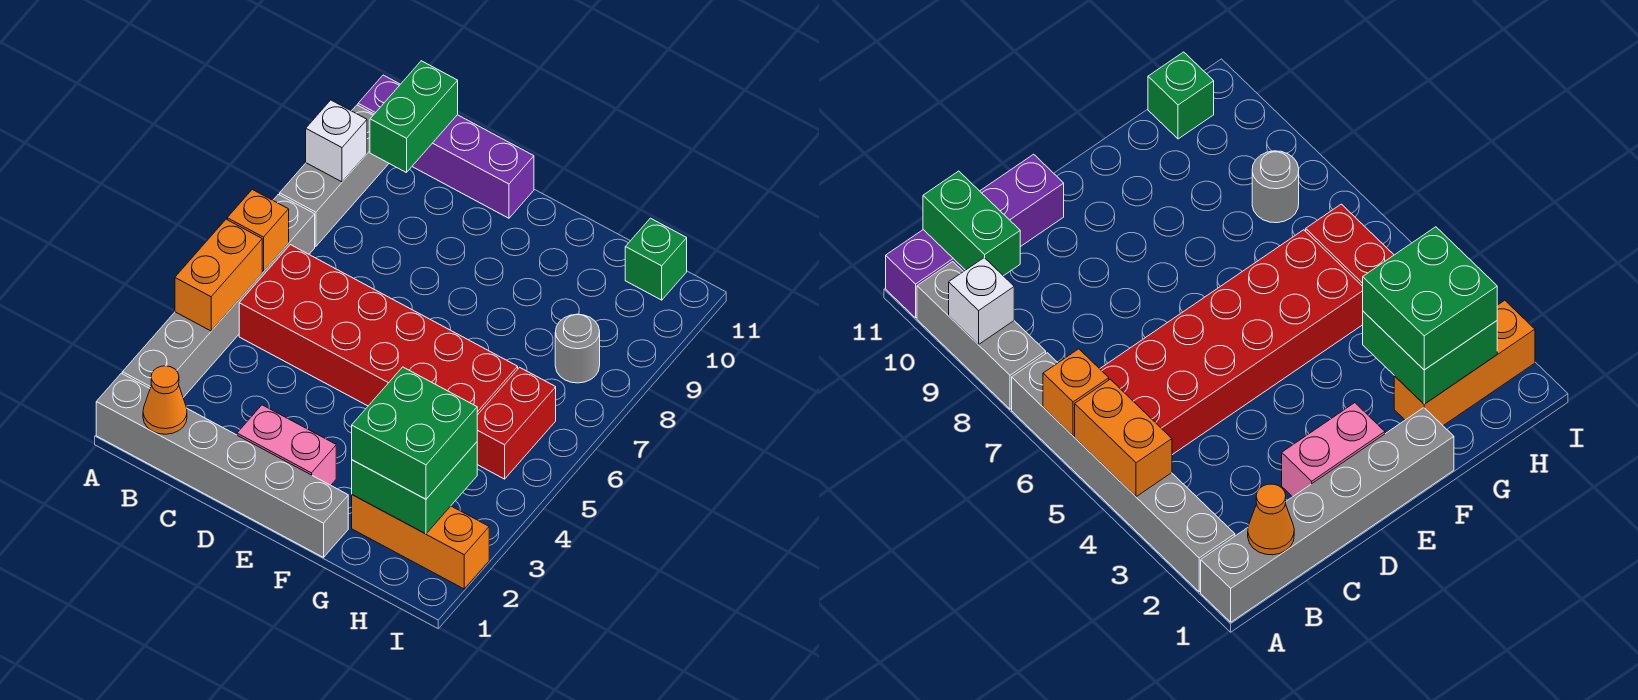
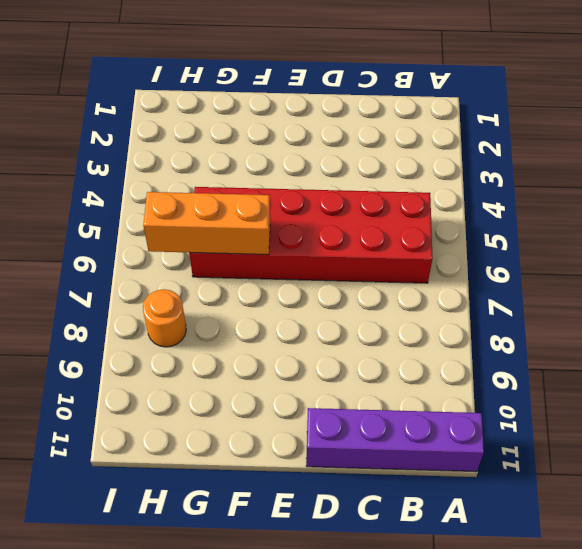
orange 1x3 brick [143,192,270,255] -> orange 1x3 brick moved to [352,495,489,589]
orange 1x1 round brick [143,289,186,347] -> grey 1x1 round brick [555,314,600,383]
none -> grey 1x6 brick [96,373,348,557]
none -> grey 1x6 brick [122,194,315,397]
none -> grey 1x3 brick [280,105,389,246]

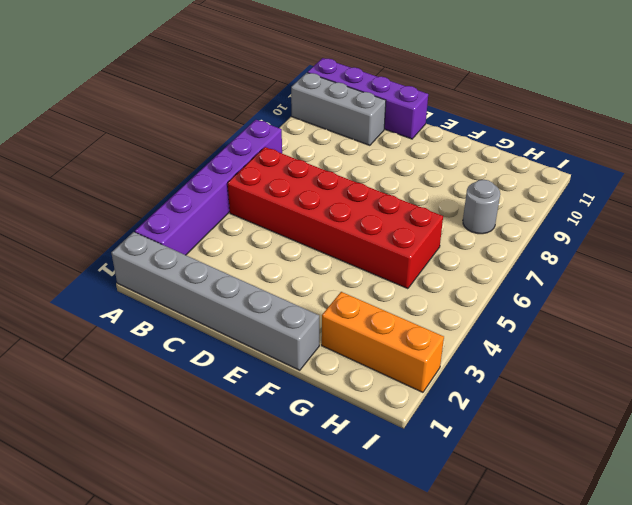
purple 1x6 brick [135,120,282,255] -> grey 1x6 brick [122,194,315,397]
grey 1x3 brick [291,73,386,145] -> grey 1x3 brick turned to [280,105,389,246]
none -> pink 1x2 brick [237,405,336,485]
none -> red 1x2 brick [477,367,556,479]
none -> green 1x1 brick [625,218,687,300]

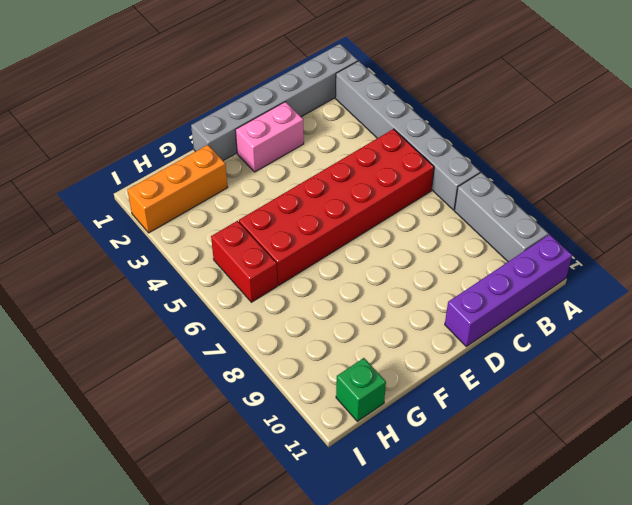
none -> grey 1x1 round brick [555,314,600,383]
none -> orange 1x2 brick [175,219,262,331]
none -> orange 1x1 brick [227,190,289,271]

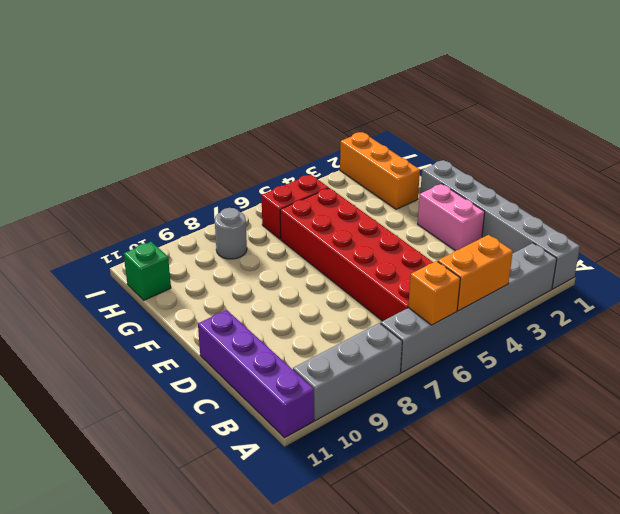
none -> white 1x1 brick [306,100,367,182]
none -> orange 1x1 cone [143,366,187,434]
none -> green 1x2 brick [370,61,458,173]

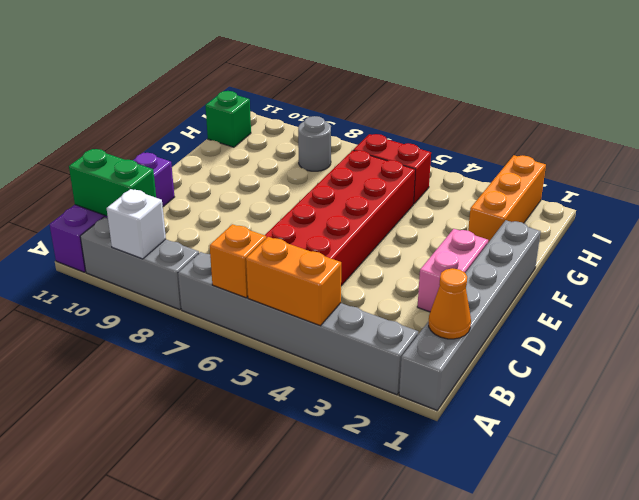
none -> green 2x2 brick [352,442,477,534]
none -> green 2x2 brick [352,367,477,499]

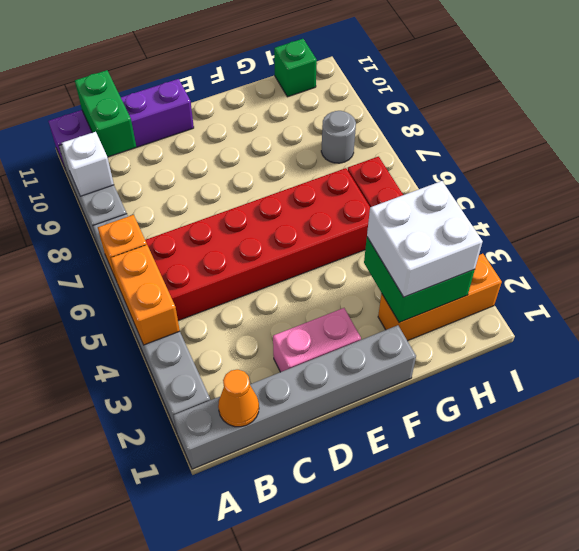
white 2x2 brick [367,181,483,297] -> green 2x2 brick [352,367,477,499]

